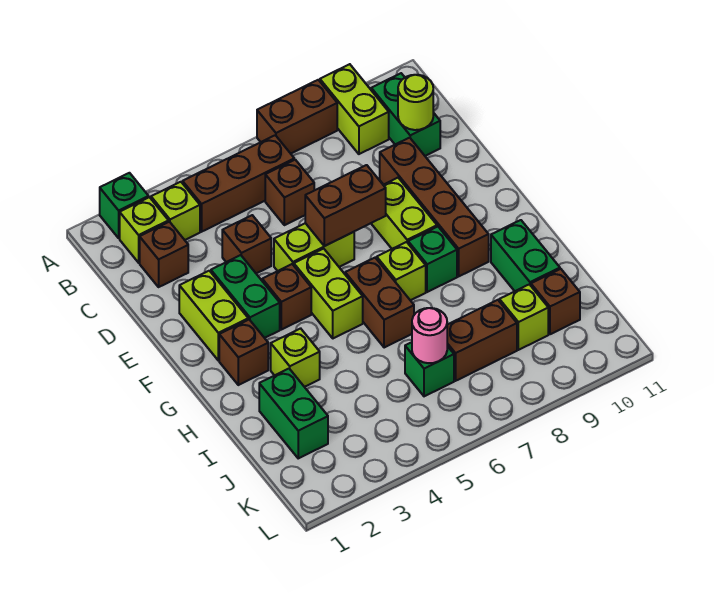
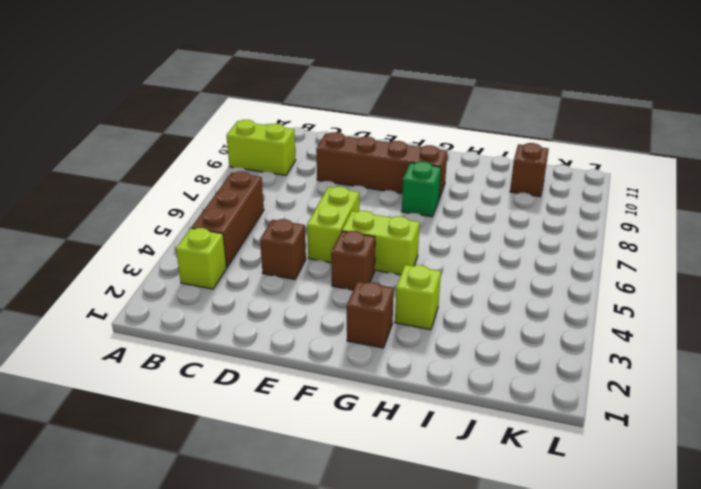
none -> green 1x1 brick [100,173,149,238]
none -> brown 1x2 brick [257,80,337,154]
none -> lime 1x1 brick [120,197,169,263]
none -> green 1x2 brick [371,73,440,156]

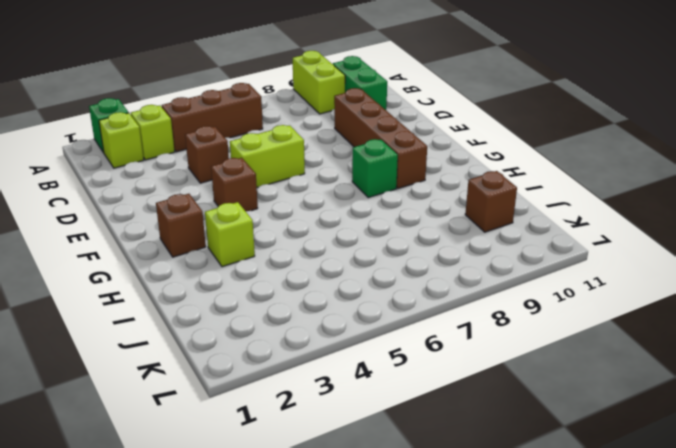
none -> brown 1x2 brick [257,80,337,154]
none -> brown 1x1 brick [140,222,188,287]
none -> brown 1x1 brick [265,160,314,225]
none -> lime 1x2 brick [179,271,248,361]

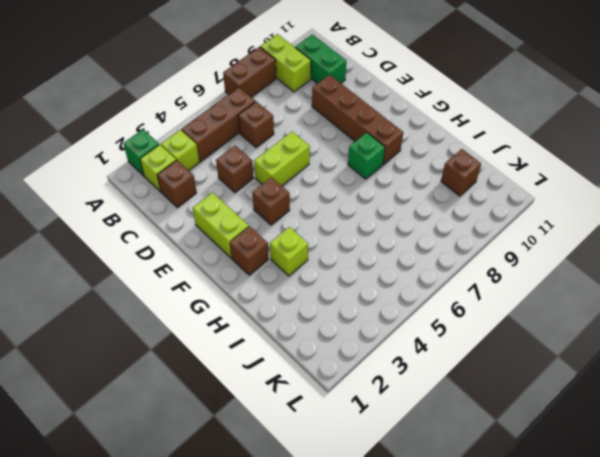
none -> green 1x2 brick [211,255,280,338]
none -> lime 1x2 brick [371,178,437,249]
none -> lime 1x2 brick [294,249,363,338]
none -> brown 1x2 brick [345,258,414,348]

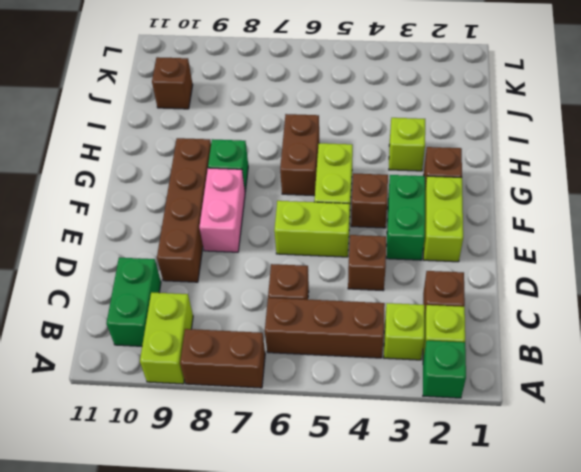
pink 1x2 brick [199,168,245,252] -> lime 1x2 brick [371,178,437,249]
none -> lime 1x1 brick [377,242,426,300]
none -> green 1x2 brick [491,220,560,291]
none -> green 1x2 brick [259,369,328,458]
none -> green 1x1 brick [405,342,454,396]

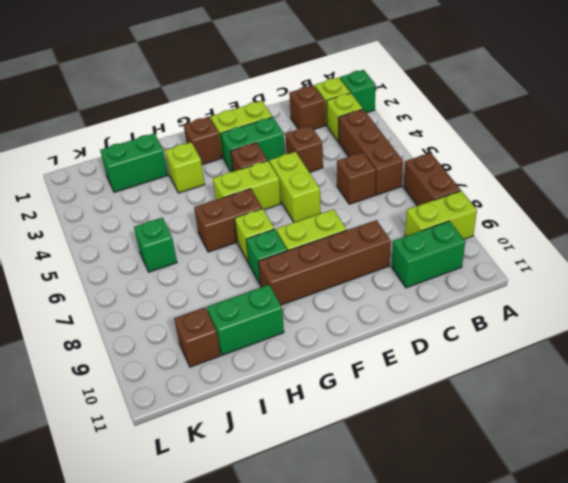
none -> brown 1x2 brick [447,300,517,381]
none -> lime 1x1 brick [499,284,548,350]
none -> lime 1x1 round brick [398,75,433,130]
none -> brown 1x2 brick [305,165,386,246]

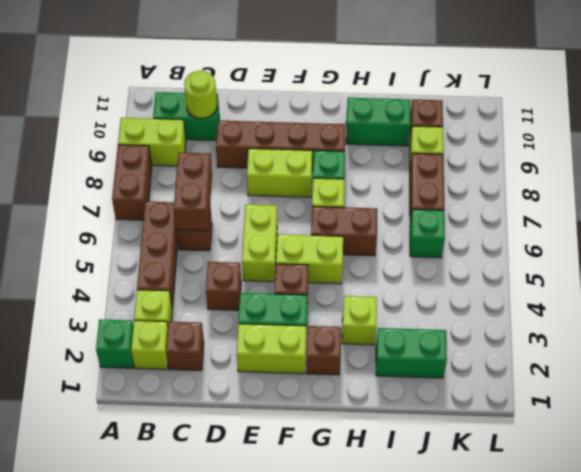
brown 1x2 brick [174,153,212,231] -> brown 1x2 brick moved to [305,165,386,246]
none -> pink 1x1 round brick [412,308,447,363]

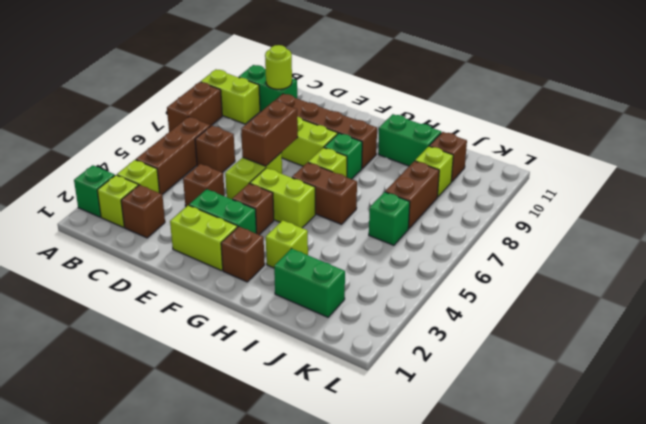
none -> pink 1x1 round brick [412,308,447,363]

